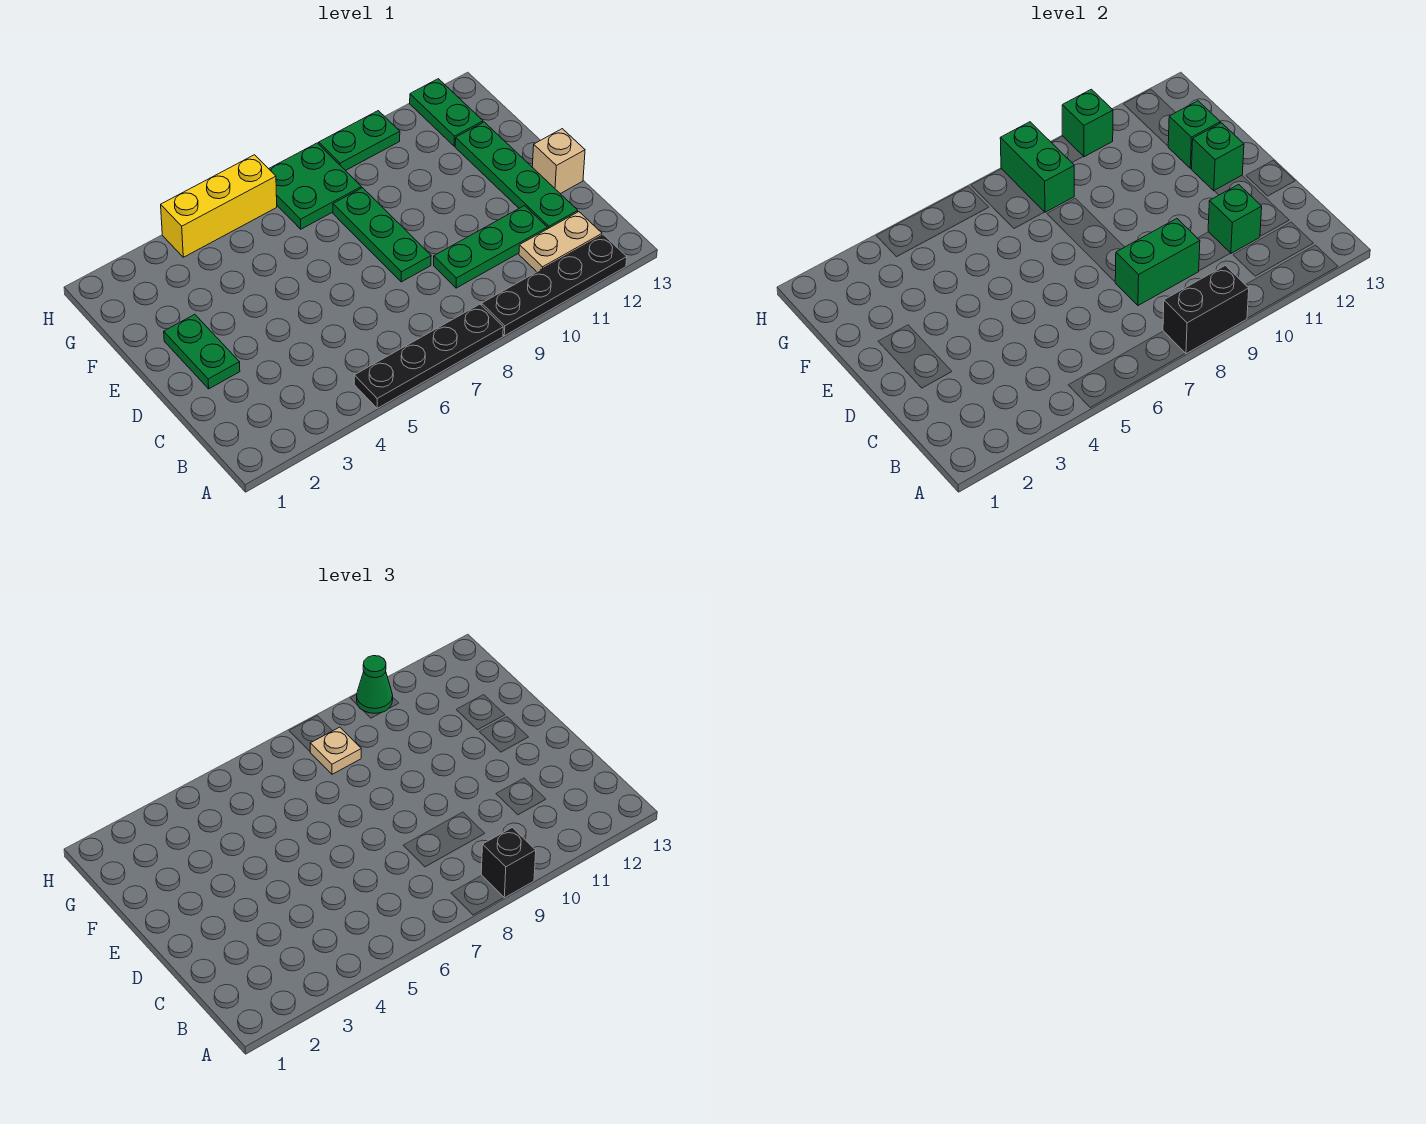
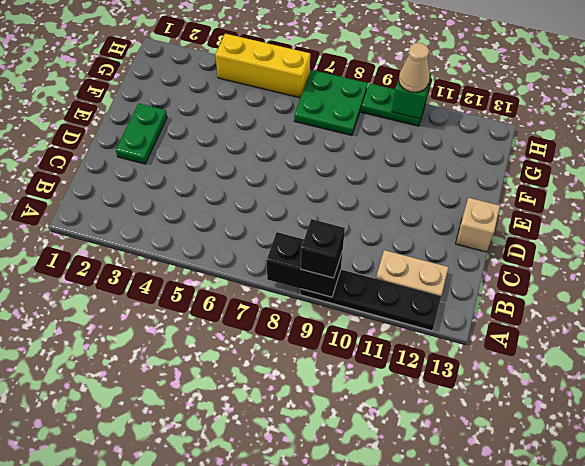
tan 1x1 cone [399,43,430,92] -> green 1x1 cone [357,656,393,713]
none -> black 1x4 plate [354,304,503,408]
none -> green 1x3 plate [434,206,547,288]
none -> green 1x4 plate [455,122,578,229]

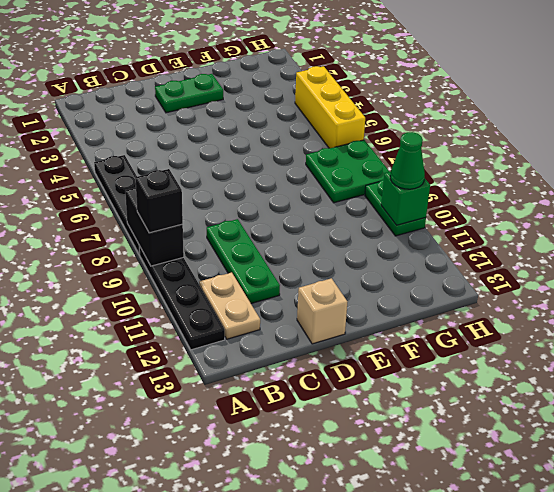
none -> green 1x4 plate [455,122,578,229]
none -> green 1x3 plate [333,188,431,282]
none -> green 1x2 plate [410,79,483,146]

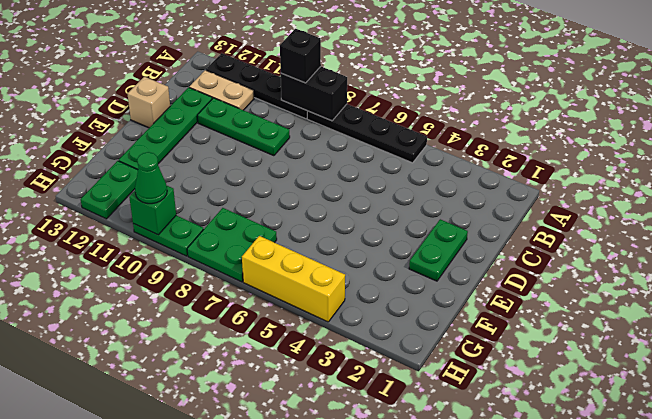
none -> green 1x3 plate [333,188,431,282]
none -> green 1x2 brick [1115,219,1200,305]
none -> green 1x1 brick [1208,184,1262,253]

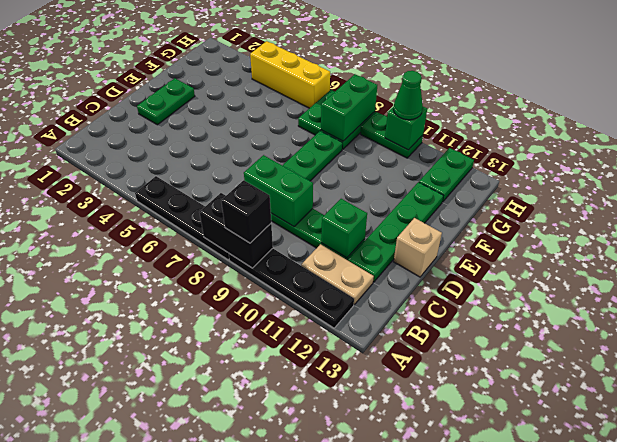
none -> green 1x1 brick [1191,123,1244,191]
none -> green 1x1 brick [1168,101,1220,168]
none -> tan 1x1 plate [310,727,361,774]

